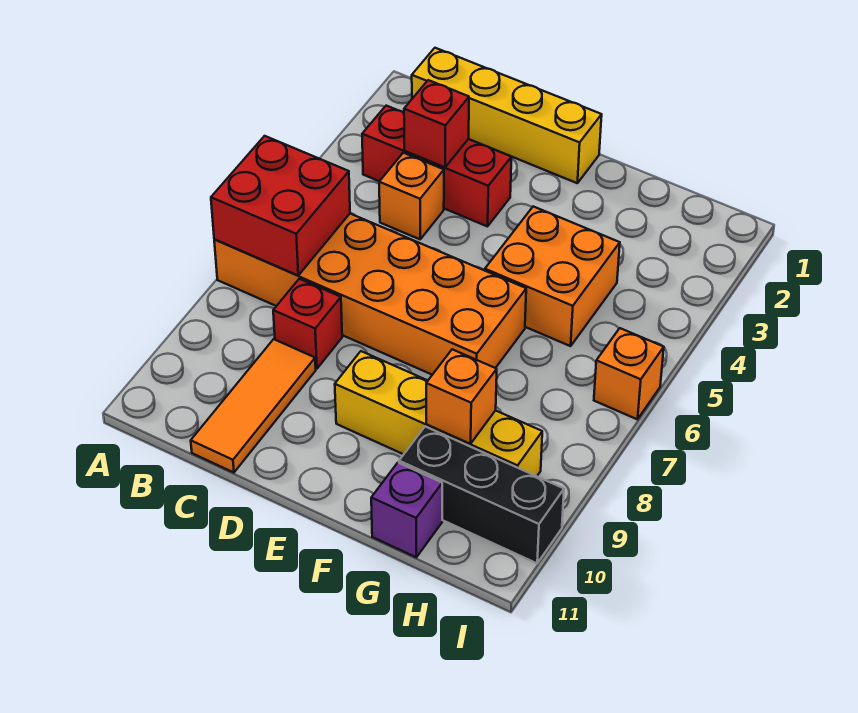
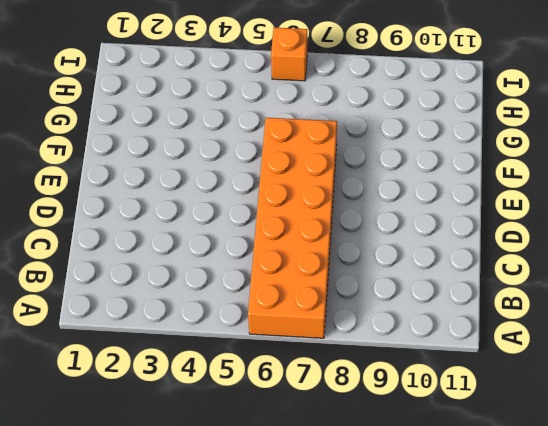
none -> yellow 1x4 brick [412,48,602,183]
none -> red 1x3 brick [362,106,512,227]
none -> orange 1x1 brick [379,153,444,239]

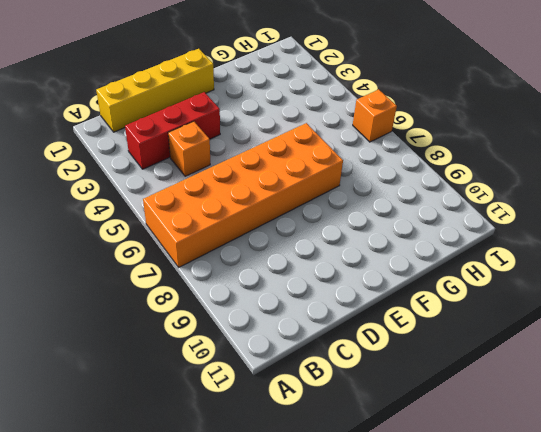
none -> red 1x1 brick [273,279,342,369]
none -> orange 1x3 tile [191,339,316,473]
none -> yellow 1x4 brick [335,351,542,476]

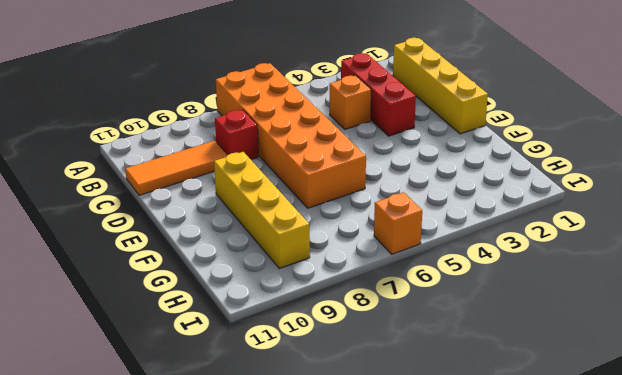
none -> orange 2x2 brick [485,206,620,346]
none -> black 1x3 brick [399,427,564,563]
none -> purple 1x1 brick [371,463,442,557]

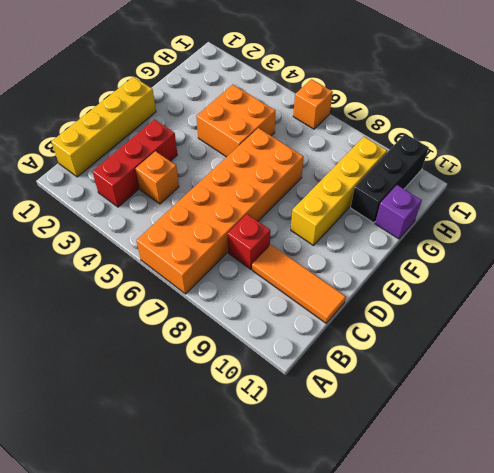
none -> red 2x2 brick [211,136,350,275]
none -> red 1x1 brick [404,80,469,167]
none -> orange 1x1 brick [426,349,497,444]

